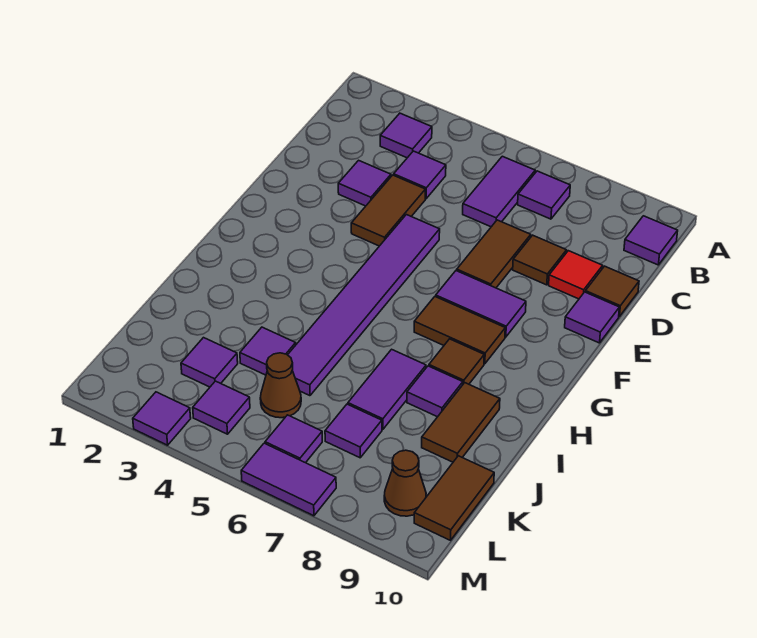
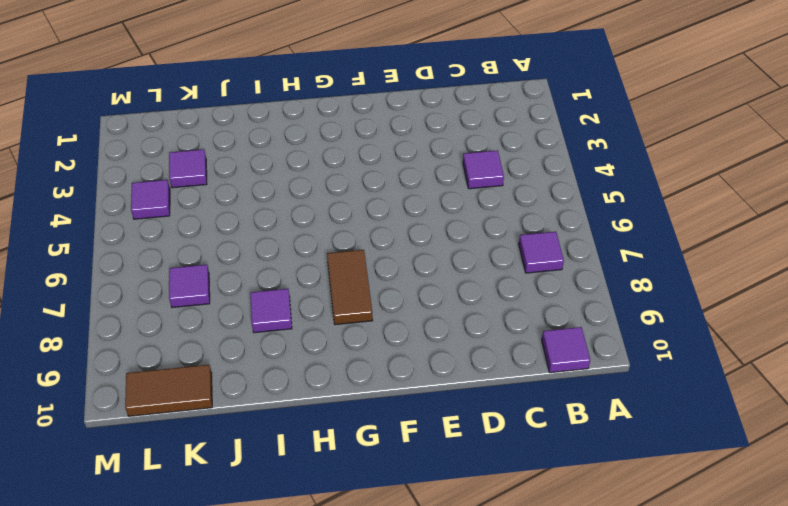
none -> purple 1x1 tile [380,113,432,158]
none -> purple 1x2 tile [463,156,535,227]
none -> purple 1x1 tile [338,160,391,206]

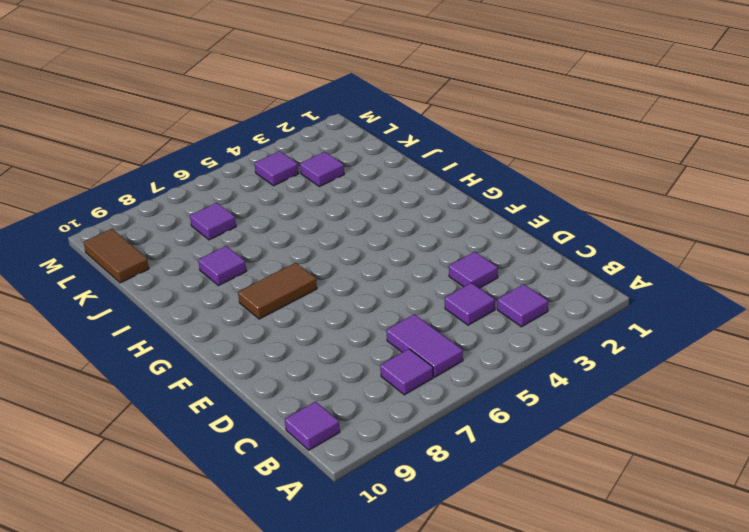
none -> brown 1x2 tile [351,175,425,246]
none -> brown 1x2 tile [457,220,531,288]
none -> brown 1x1 tile [513,235,567,285]

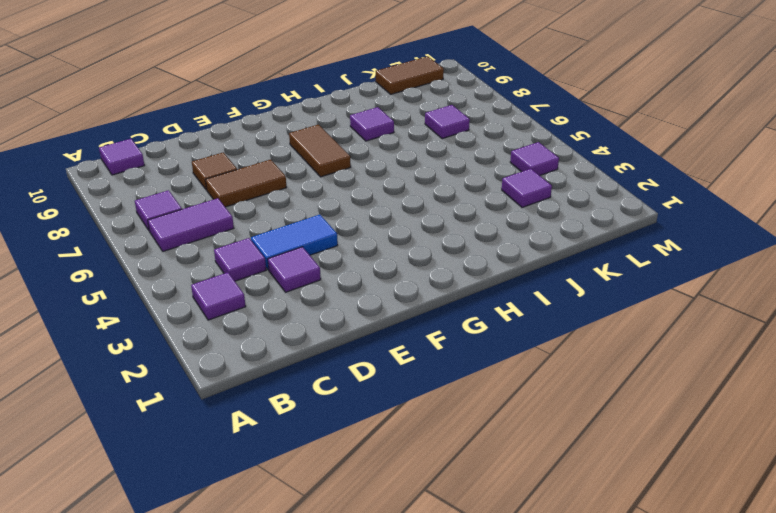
blue 1x2 tile [251,215,338,270] -> brown 1x2 tile [351,175,425,246]
none -> red 1x1 tile [549,251,603,299]
none -> brown 1x1 tile [585,266,639,316]
none -> purple 1x6 tile [288,215,440,396]

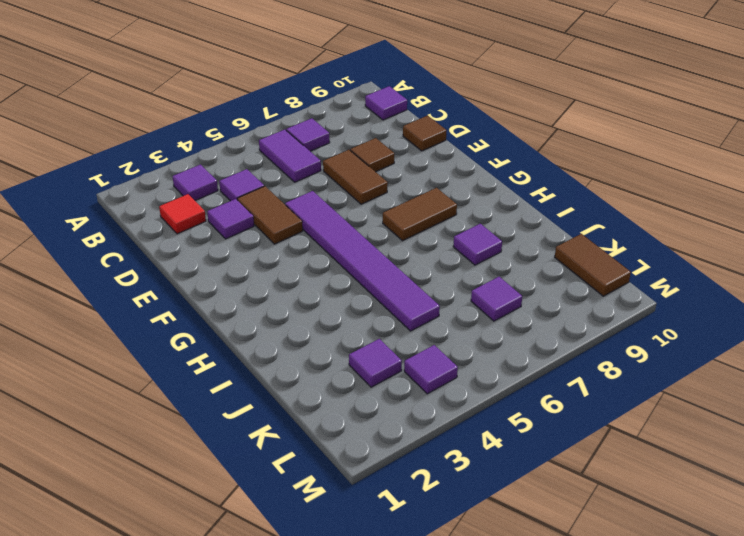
red 1x1 tile [159,194,206,234] -> red 1x1 tile moved to [549,251,603,299]
none -> purple 1x1 tile [565,292,619,343]
none -> purple 1x2 tile [436,271,526,337]
none -> brown 1x1 tile [429,339,484,384]

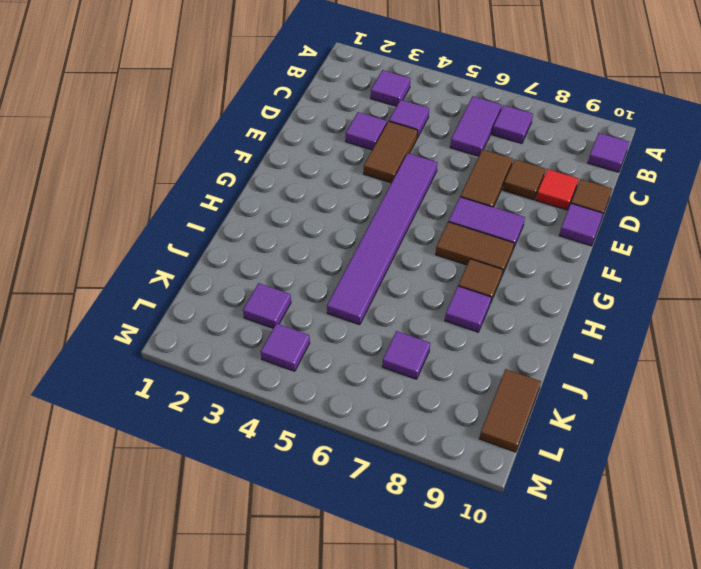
none -> purple 1x2 tile [348,349,426,430]
none -> brown 1x2 tile [422,383,500,462]
none -> purple 1x1 tile [240,327,296,375]

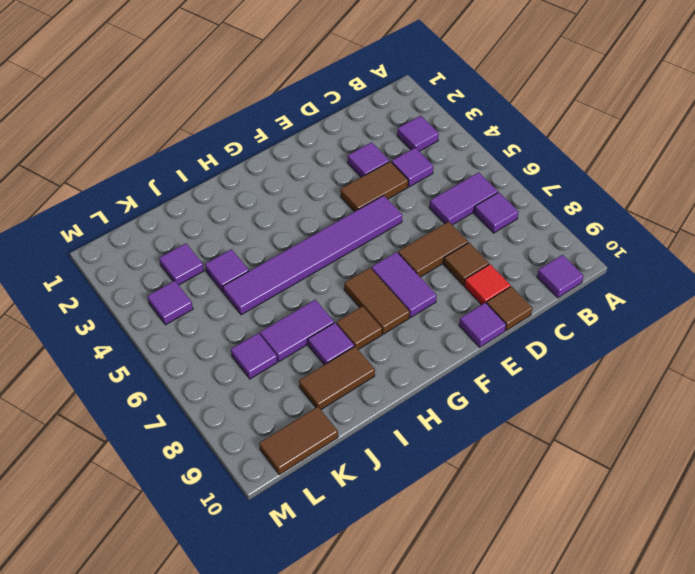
none -> brown 1x1 cone [260,353,301,418]
none -> purple 1x1 tile [265,415,322,463]
none -> brown 1x1 cone [384,450,426,516]

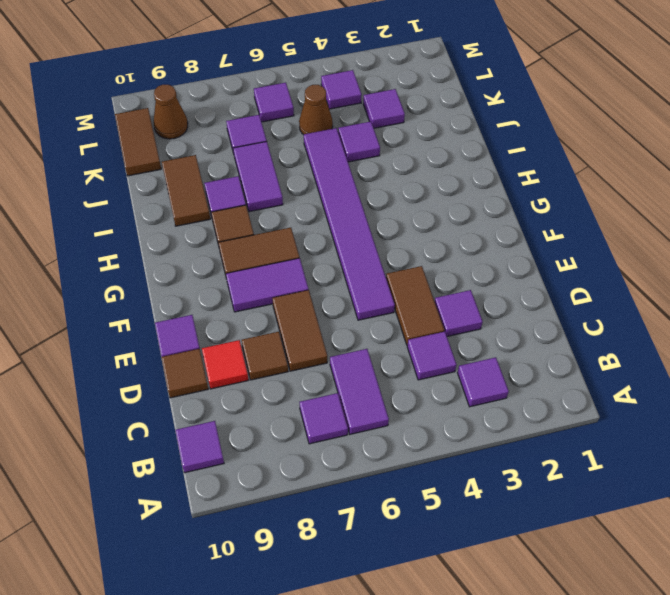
none -> purple 1x1 tile [133,392,191,445]
none -> purple 1x2 tile [241,443,336,516]

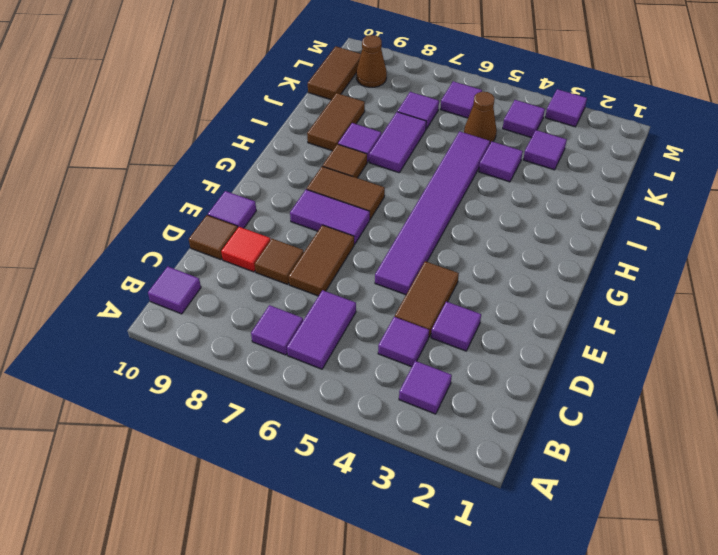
none -> purple 1x2 tile [241,443,336,516]

